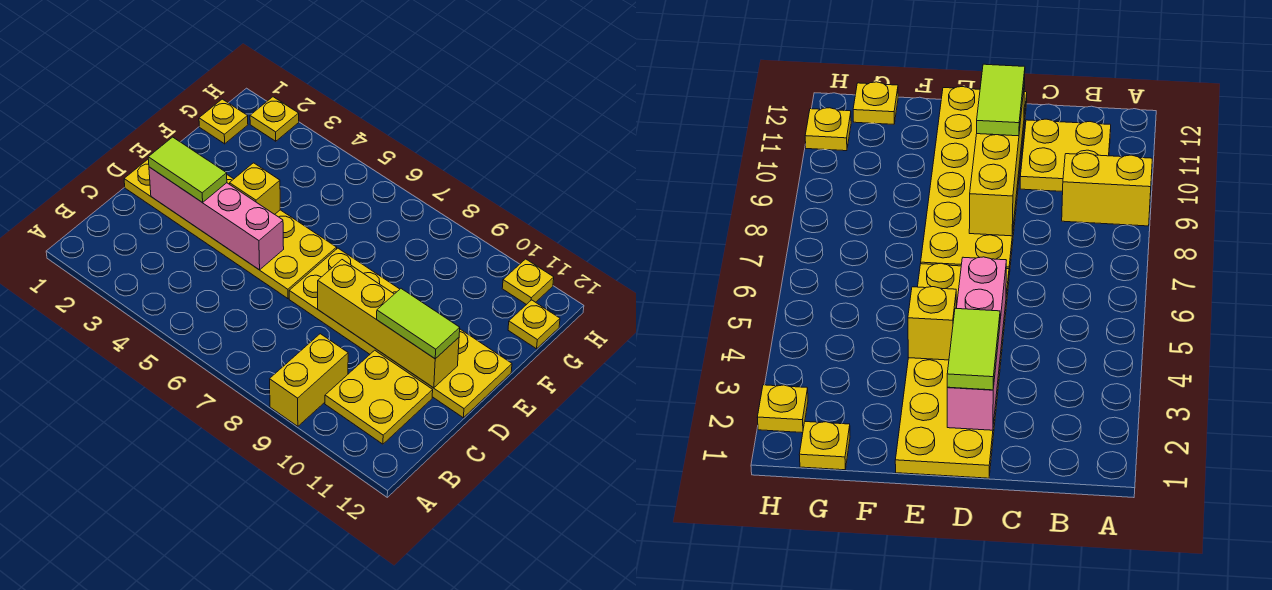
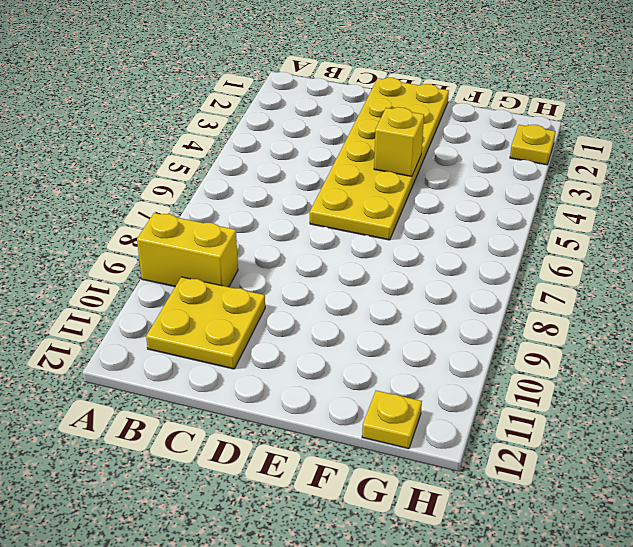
none -> yellow 2x6 plate [289,248,512,418]
none -> yellow 1x1 plate [199,99,248,144]
none -> yellow 1x1 plate [502,259,554,305]

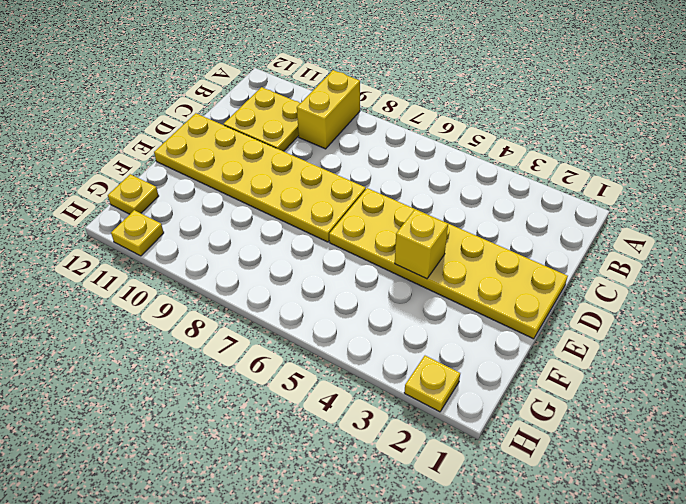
none -> yellow 1x1 plate [199,99,248,144]
none -> pink 1x4 brick [149,167,284,270]
none -> yellow 1x4 brick [318,260,459,388]

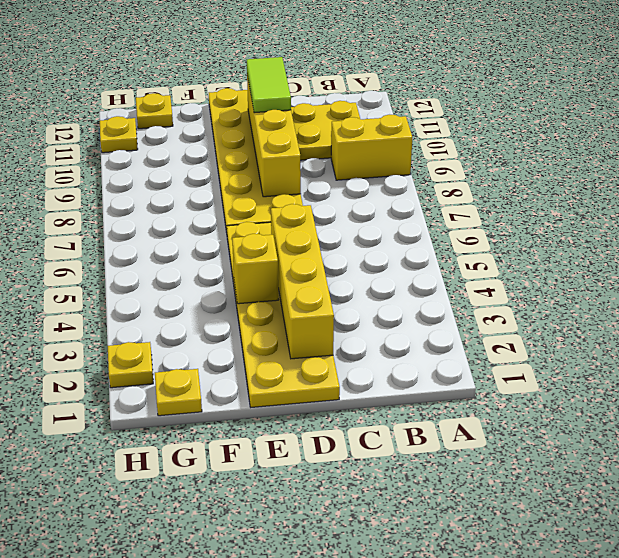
yellow 1x4 brick [271,204,334,359] -> pink 1x4 brick [149,167,284,270]
none -> lime 1x2 tile [148,137,227,203]

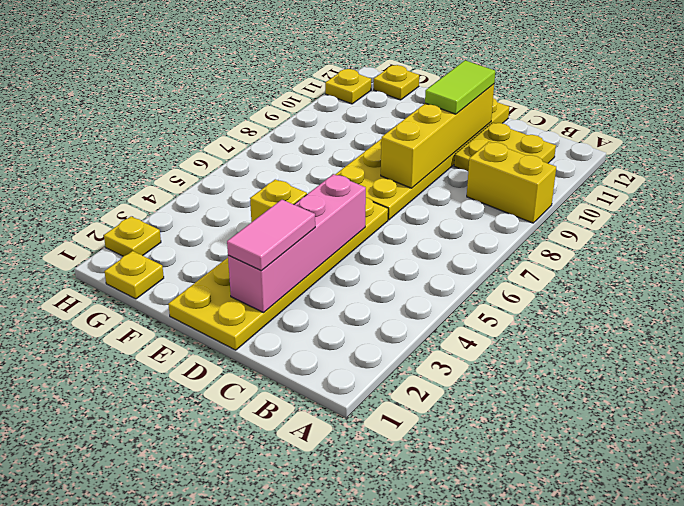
pink 1x2 tile [227,200,315,271] -> lime 1x2 tile [148,137,227,203]

